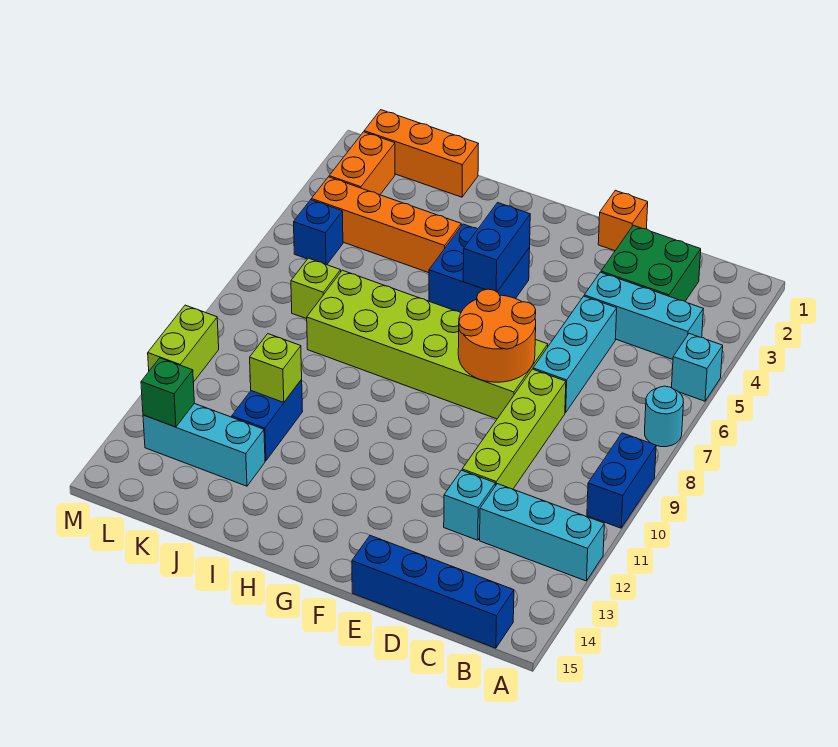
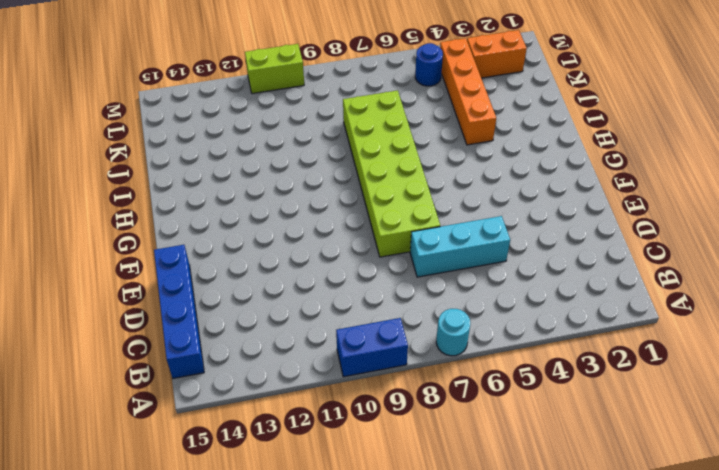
blue 1x1 round brick [415,43,443,86] -> blue 1x1 brick [294,200,343,265]
none -> cyan 1x1 brick [672,334,723,401]
none -> cyan 1x3 brick [480,484,604,581]
none -> cyan 1x3 brick [584,272,703,359]

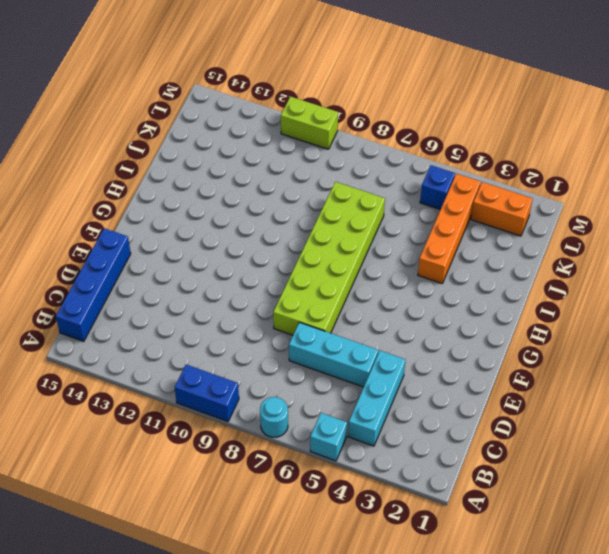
none -> cyan 1x3 brick [480,484,604,581]
none -> green 2x2 brick [601,225,701,301]
none -> lime 1x4 brick [462,369,566,489]

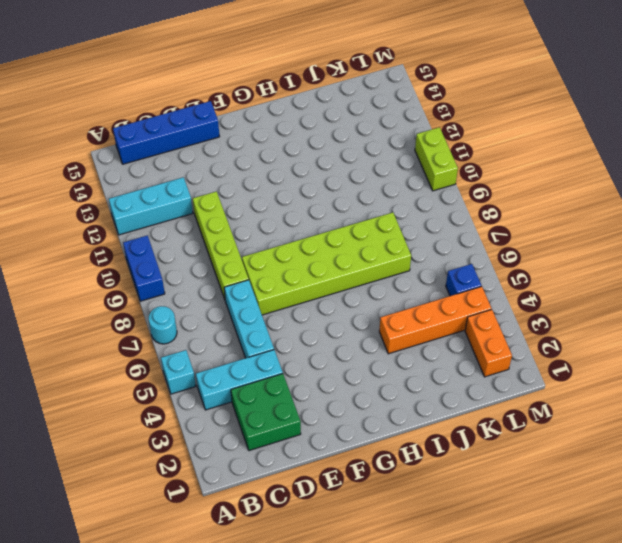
none -> cyan 1x1 brick [444,470,496,540]
none -> orange 1x1 brick [598,190,648,251]
none -> blue 2x2 brick [429,224,530,313]

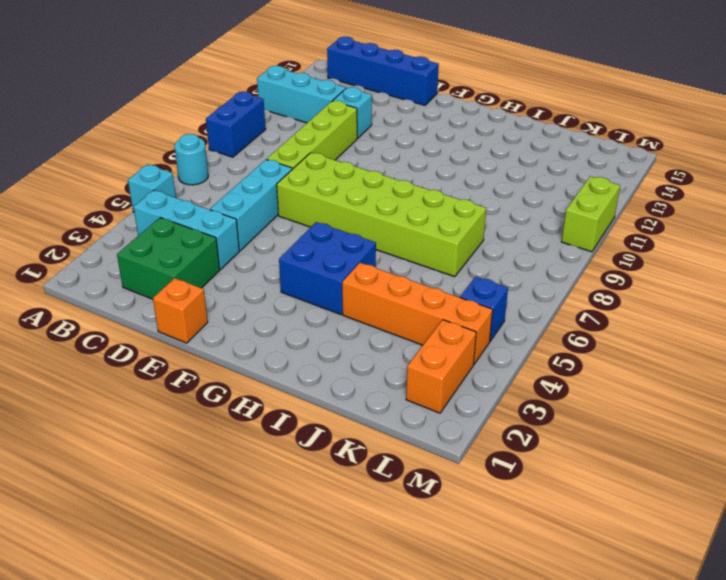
none -> orange 1x3 brick [364,110,478,197]
none -> blue 1x2 brick [232,380,303,461]
none -> cyan 1x3 brick [143,403,265,486]

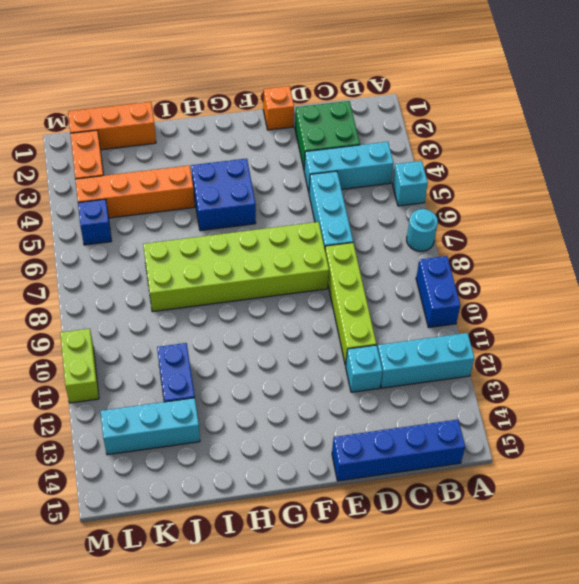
none -> lime 1x1 brick [291,258,341,319]
none -> orange 2x2 round brick [458,289,536,382]
none -> blue 1x2 brick [463,203,530,292]

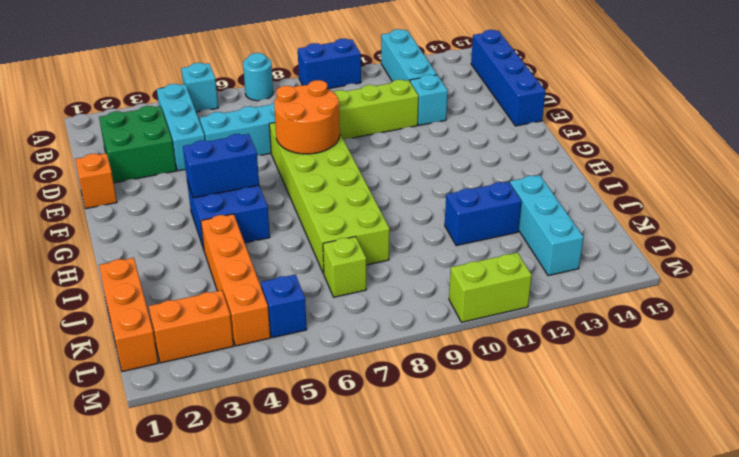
none -> lime 1x1 brick [250,334,302,402]
none -> green 1x1 brick [141,358,194,427]

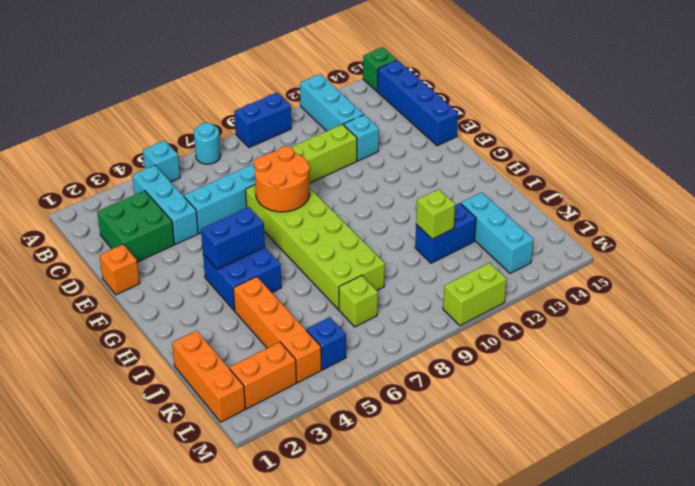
green 1x1 brick [363,47,397,91] -> green 1x1 brick moved to [141,358,194,427]

